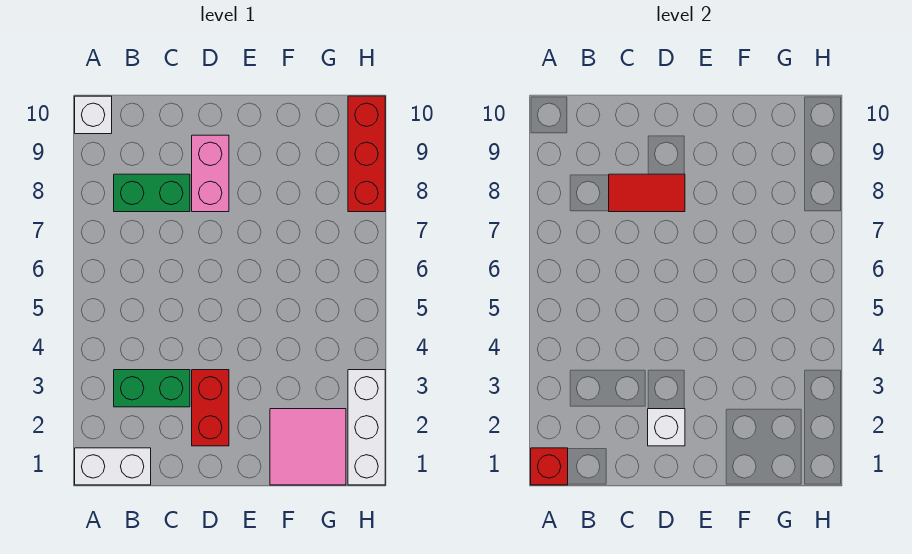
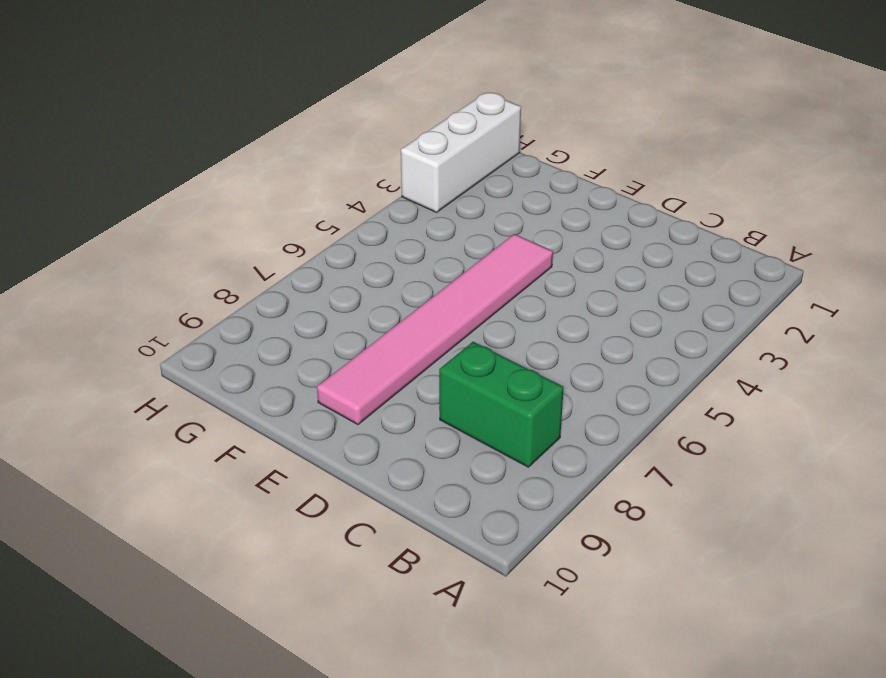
pink 1x6 tile [317,234,553,424] -> none
none -> white 1x2 brick [75,448,151,485]
none -> white 1x1 brick [75,96,112,134]
none -> green 1x2 brick [114,370,190,407]

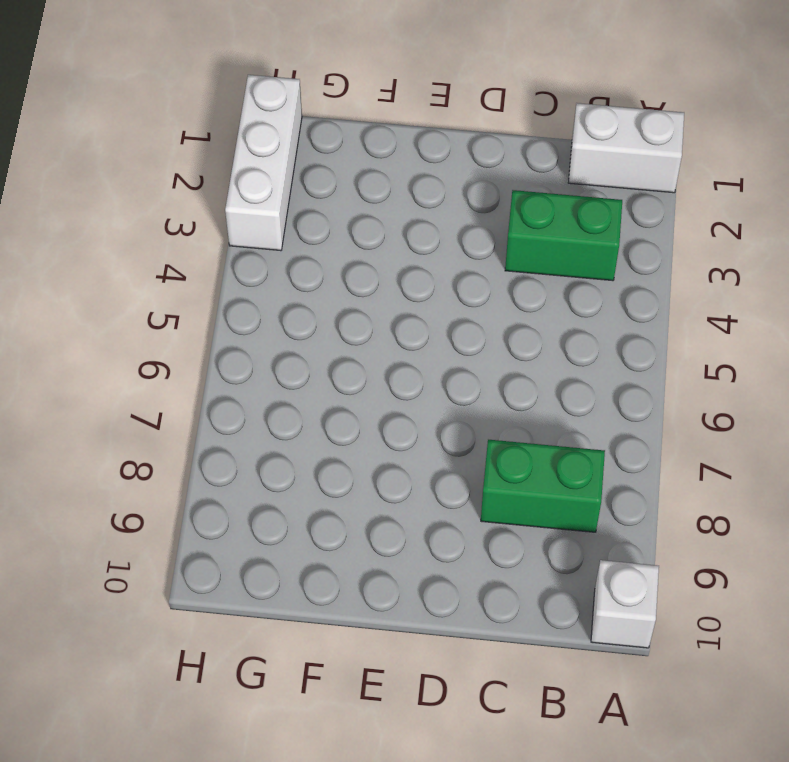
none -> red 1x2 brick [192,370,229,446]
none -> pink 1x2 brick [192,135,229,212]
none -> pink 2x2 tile [270,409,346,485]

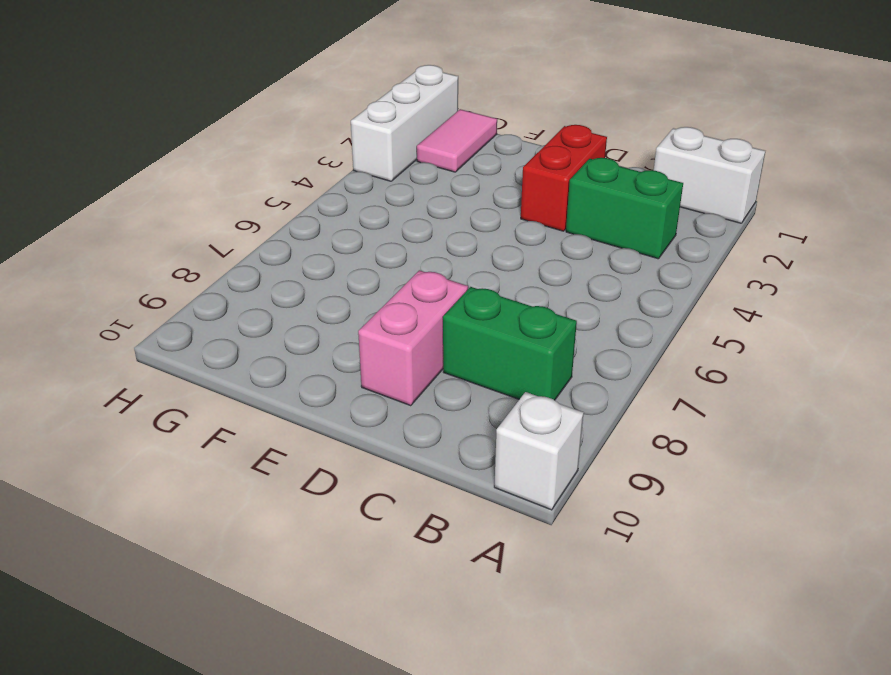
pink 1x2 tile [417,109,497,172] -> pink 2x2 tile [270,409,346,485]
none -> red 1x3 brick [348,96,385,212]
none -> red 1x1 brick [531,448,568,485]
none -> red 1x2 tile [609,174,685,212]

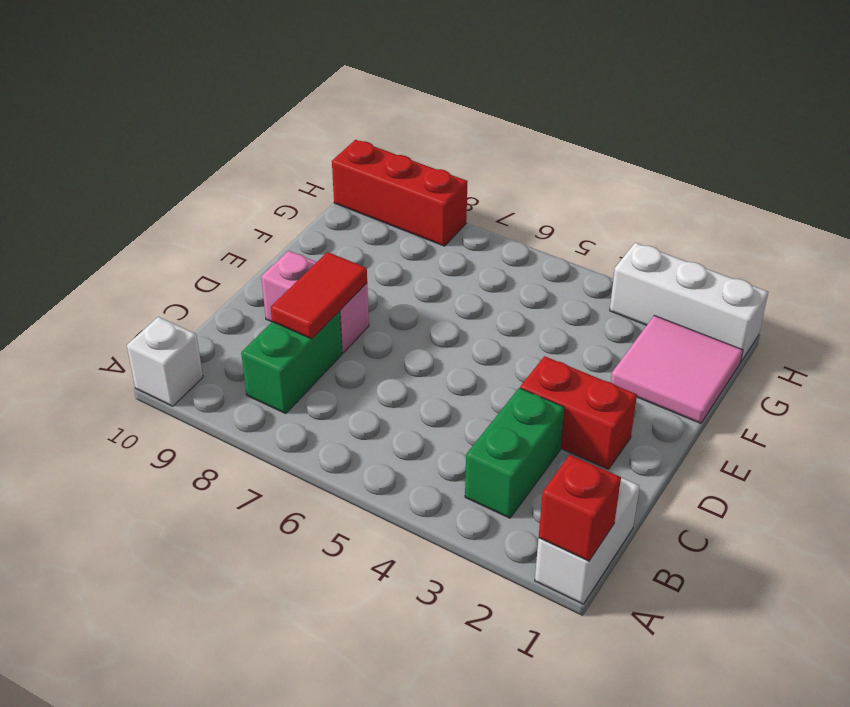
none -> white 1x1 brick [648,409,685,446]

